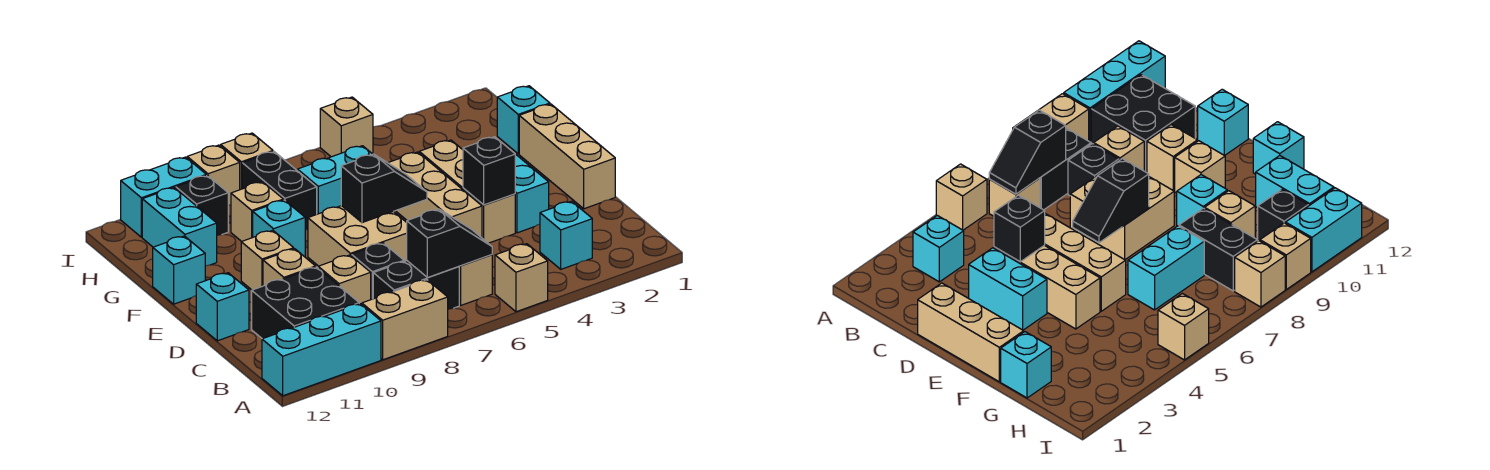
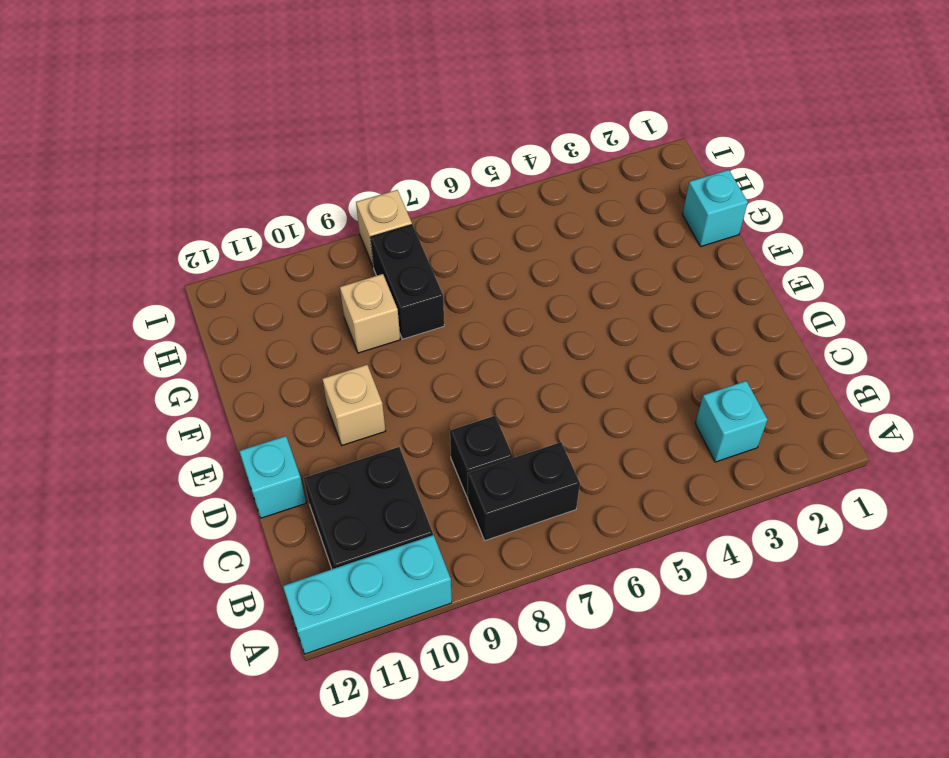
none -> tan 1x1 brick [495,244,548,312]
none -> tan 1x2 brick [362,280,448,360]
none -> tan 1x1 brick [459,255,492,305]
none -> tan 1x1 brick [318,255,371,305]

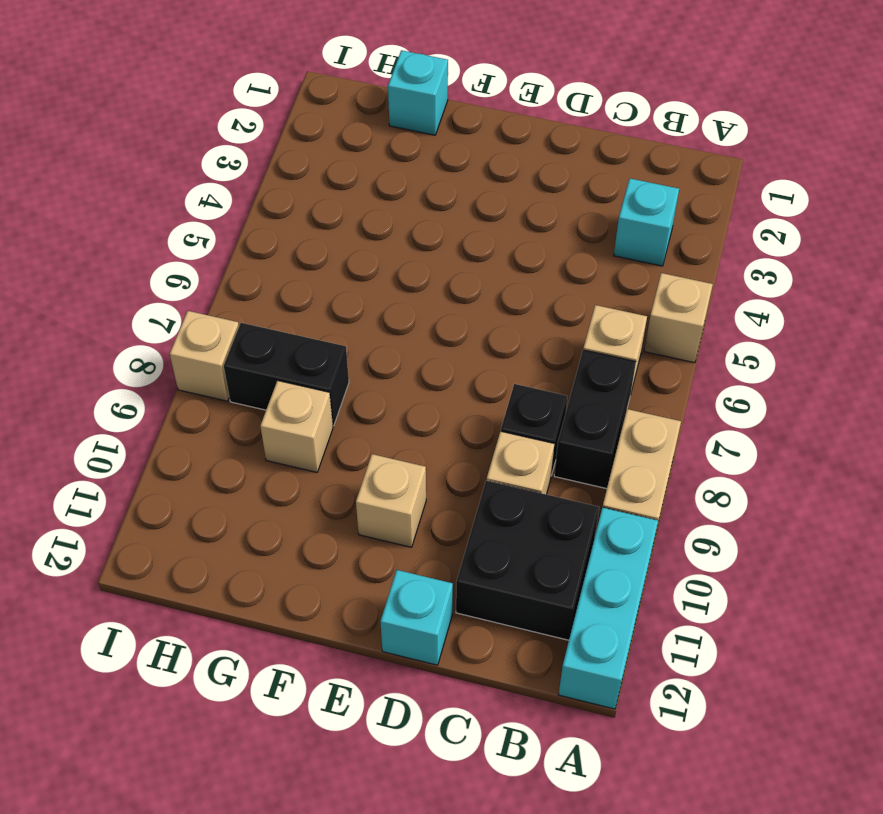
none -> tan 1x3 brick [519,104,615,209]
none -> cyan 1x2 brick [515,154,549,233]
none -> tan 1x3 brick [419,140,515,243]
none -> tan 1x3 brick [388,152,482,238]

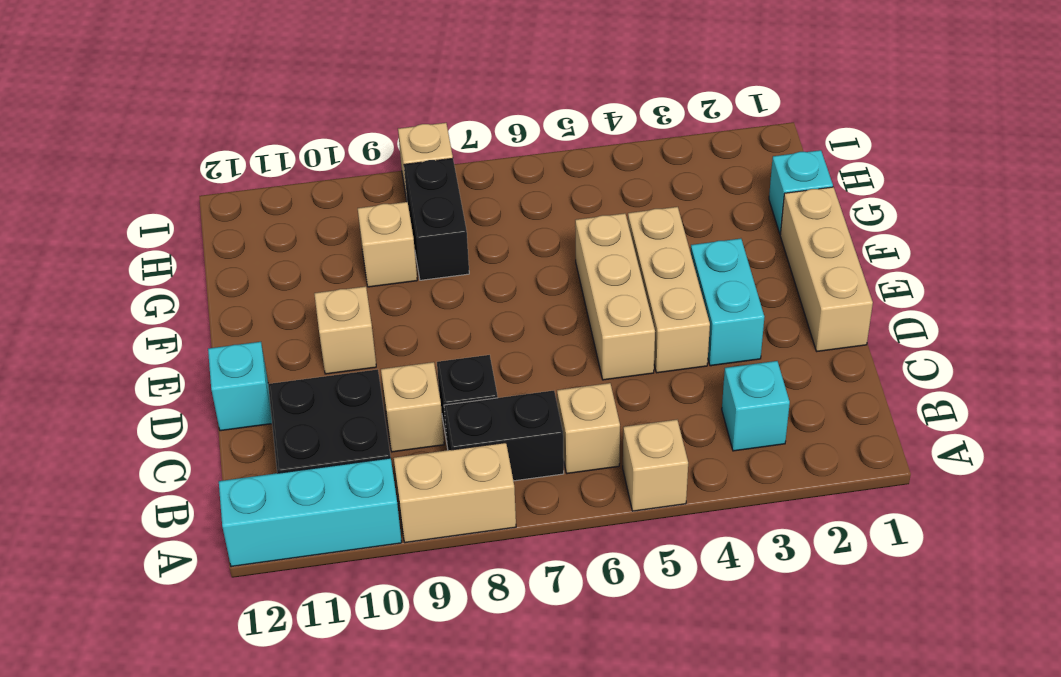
none -> tan 2x2 brick [308,206,407,266]
none -> tan 1x1 brick [263,249,316,286]
none -> cyan 1x1 brick [253,200,305,257]
none -> cyan 1x1 brick [153,236,205,304]

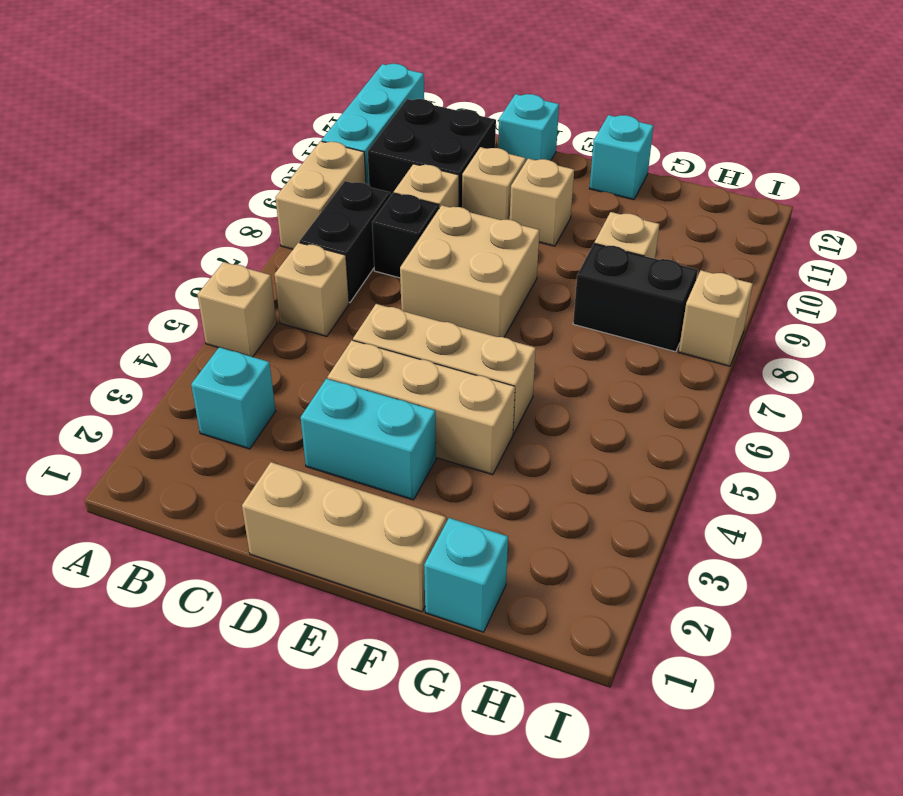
none -> cyan 1x1 brick [253,200,305,257]
none -> cyan 1x2 brick [298,146,372,214]
none -> cyan 1x2 brick [142,188,217,266]
none -> black 1x1 brick [176,175,228,235]

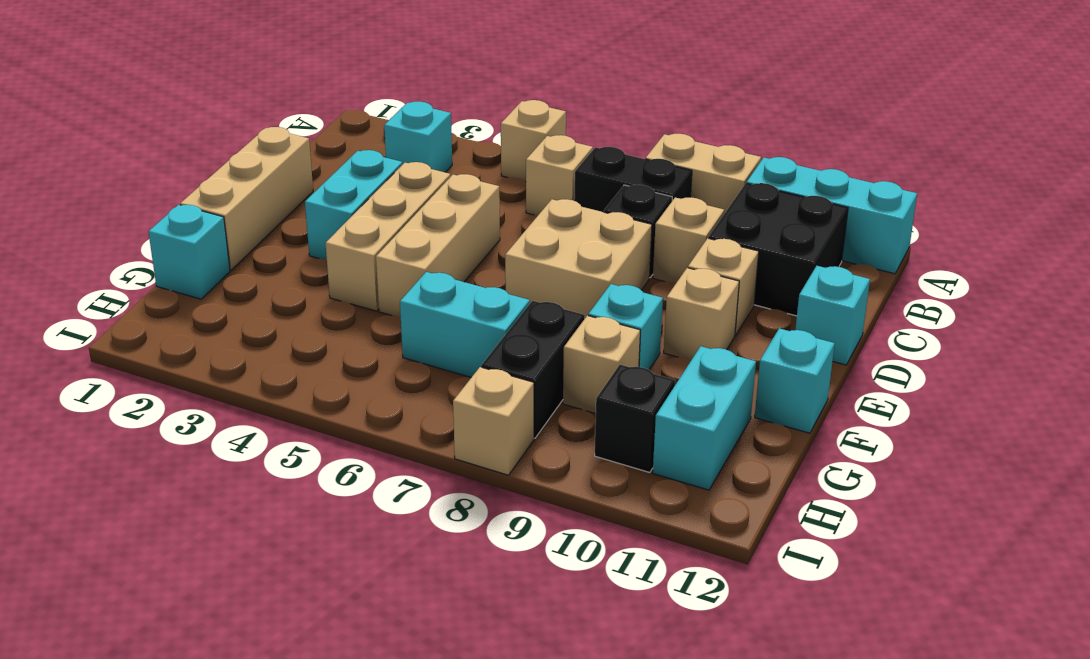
none -> tan 1x1 brick [320,97,373,157]
none -> tan 1x1 brick [187,145,240,205]
none -> cyan 1x2 brick [121,157,206,237]
none -> black 1x2 slope [407,209,492,278]

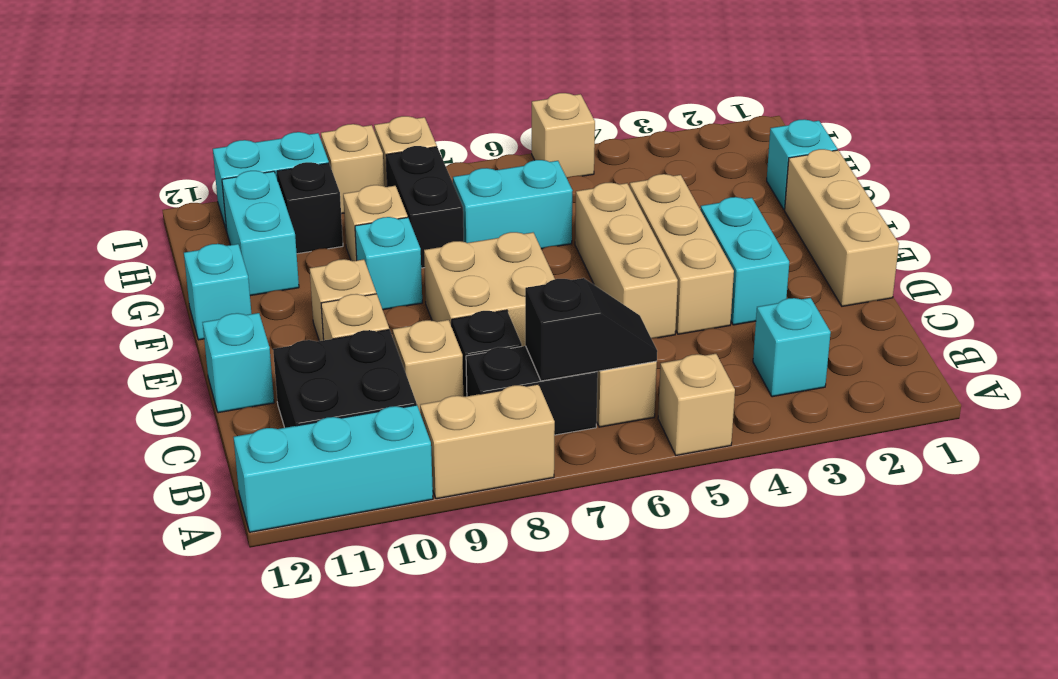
none -> black 1x1 brick [463,137,515,205]
none -> black 1x2 slope [341,154,427,223]

